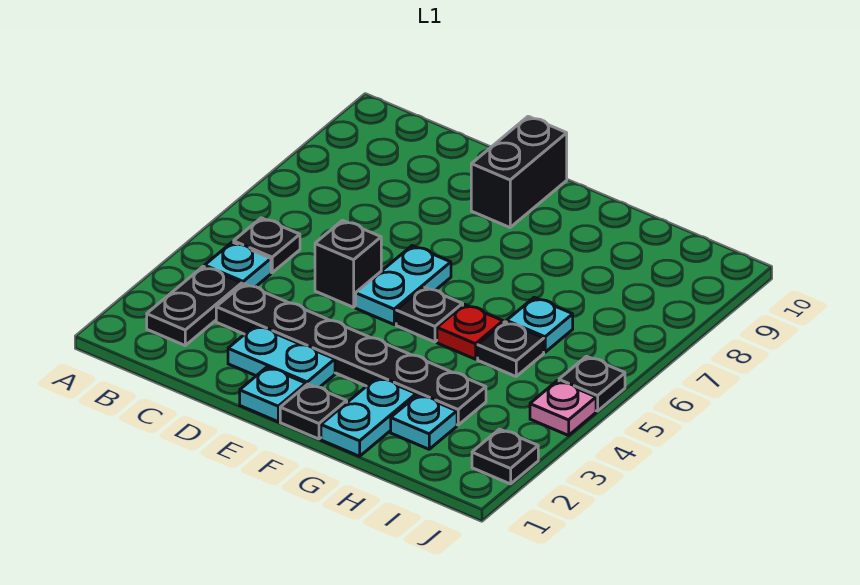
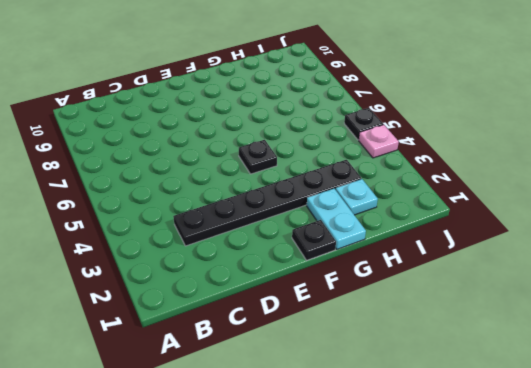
none -> black 1x2 plate [147,266,242,345]
none -> cyan 1x1 plate [205,242,271,287]
none -> black 1x1 plate [234,218,300,273]

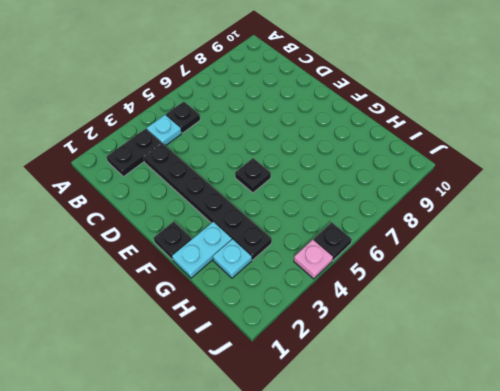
none -> cyan 1x2 plate [228,325,335,387]
none -> black 1x1 brick [315,220,381,307]
none -> cyan 1x1 plate [240,367,306,422]

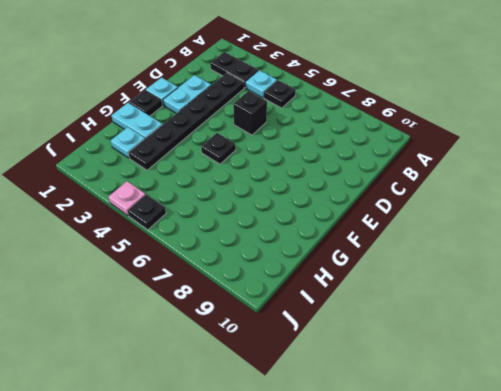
none -> cyan 1x2 plate [356,246,451,324]
none -> black 1x2 brick [471,116,567,227]
none -> red 1x1 plate [437,304,503,359]

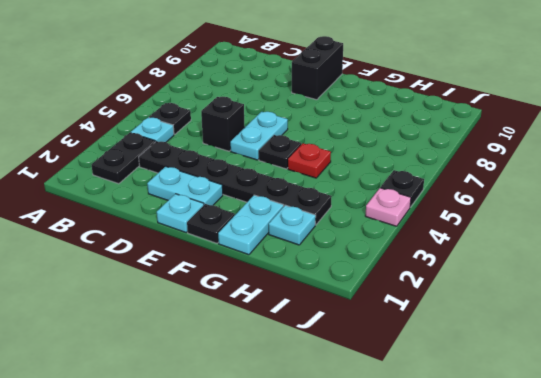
none -> black 1x1 plate [478,322,544,376]
none -> cyan 1x1 plate [507,297,573,352]
none -> black 1x1 plate [472,429,538,484]

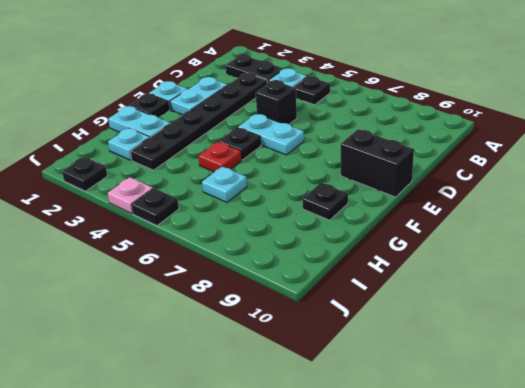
black 1x1 plate [303,183,348,220] -> black 1x1 plate moved to [478,322,544,376]

